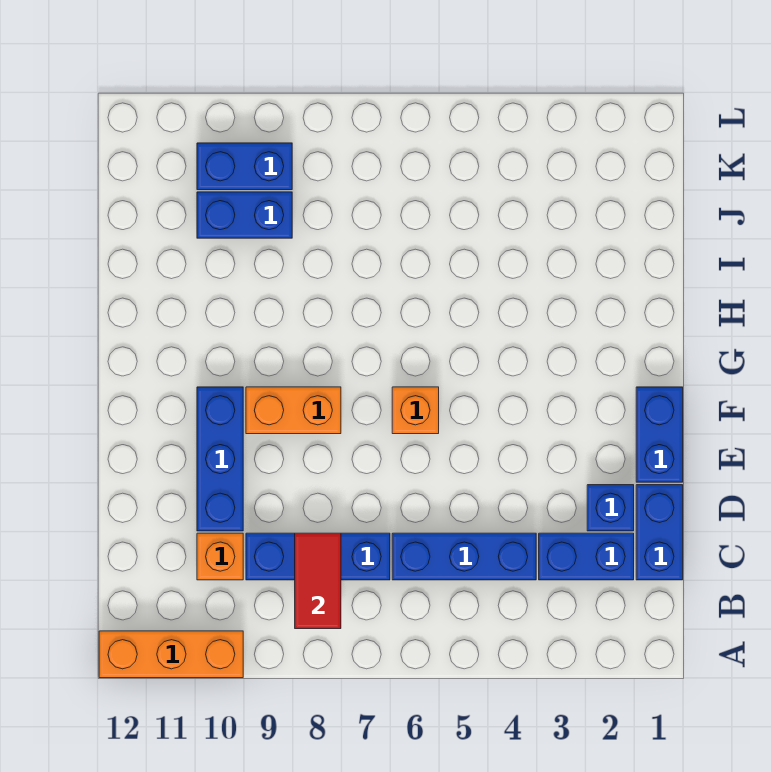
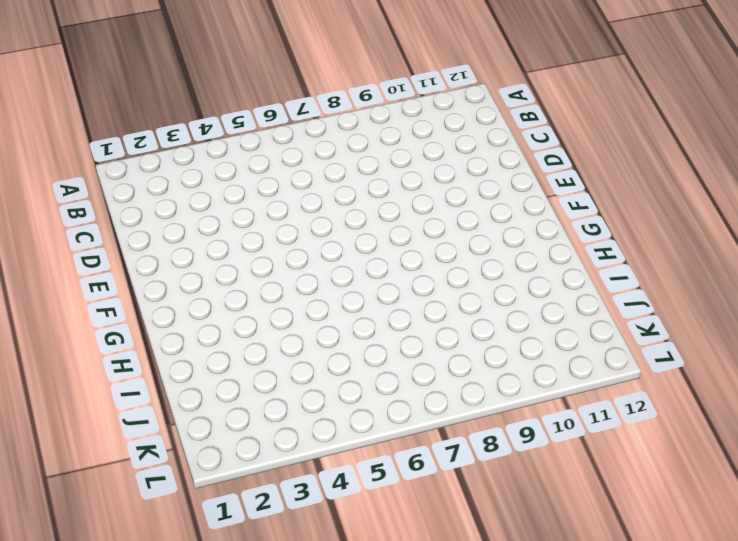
none -> orange 1x3 brick [99,631,243,678]
none -> blue 1x2 brick [636,485,683,580]
none -> blue 1x2 brick [539,533,634,580]

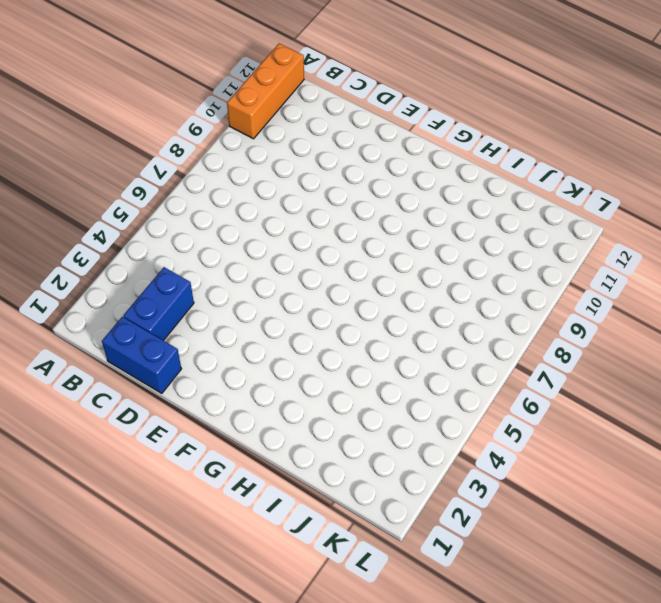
none -> blue 1x3 brick [392,533,536,580]
none -> blue 1x3 brick [246,533,390,580]
none -> orange 1x1 brick [197,533,243,580]

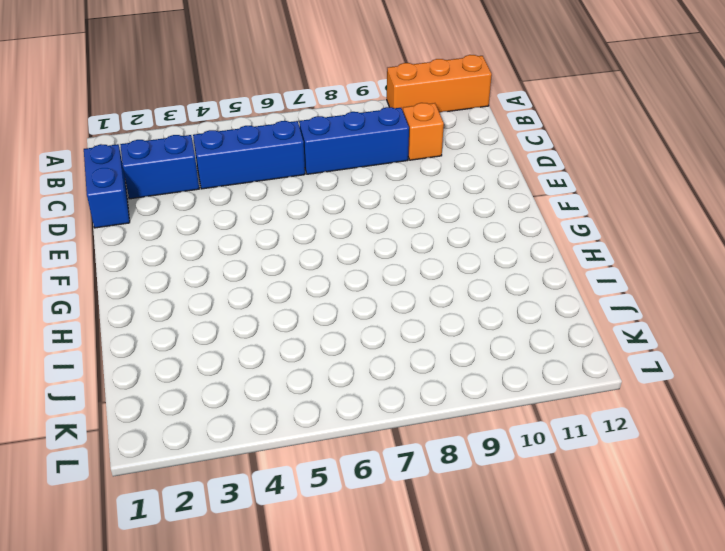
none -> blue 1x1 brick [587,485,634,531]
none -> blue 1x3 brick [197,387,243,531]
none -> blue 1x2 brick [636,387,683,482]

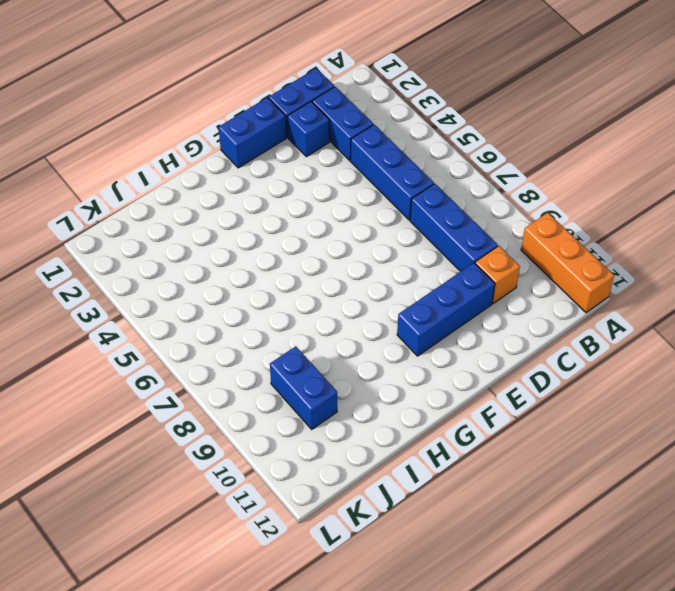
none -> orange 1x1 brick [392,387,439,434]
none -> orange 1x2 brick [246,387,341,434]
none -> blue 1x2 brick [197,143,292,190]

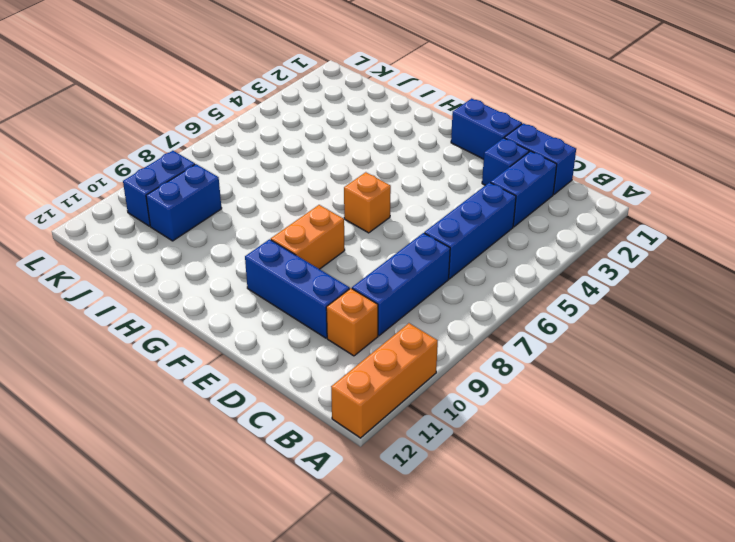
none -> red 1x2 tile [295,533,341,629]

